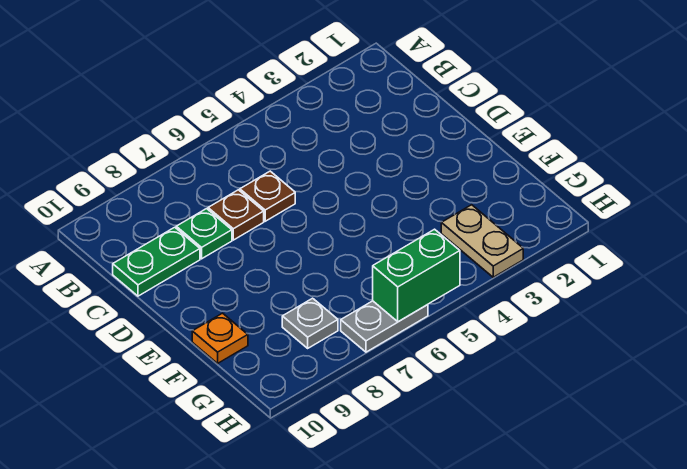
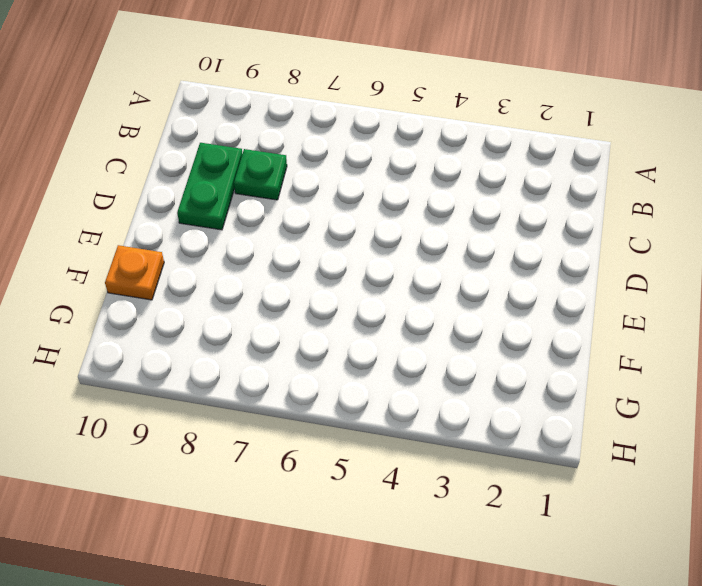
green 1x2 plate [177,143,242,230] -> green 1x2 plate turned to [113,227,200,296]
none -> brown 1x1 plate [240,171,295,221]
none -> brown 1x1 plate [208,190,264,240]

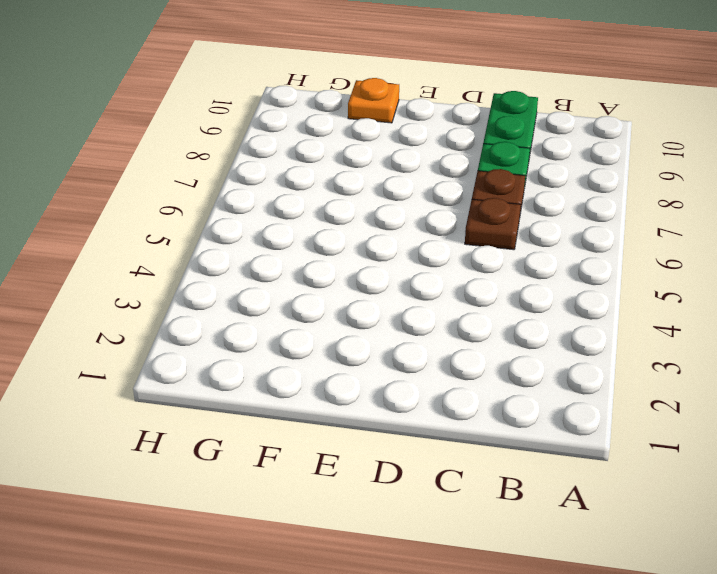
none -> tan 1x2 plate [441,205,523,277]
none -> grey 1x1 plate [282,298,338,348]

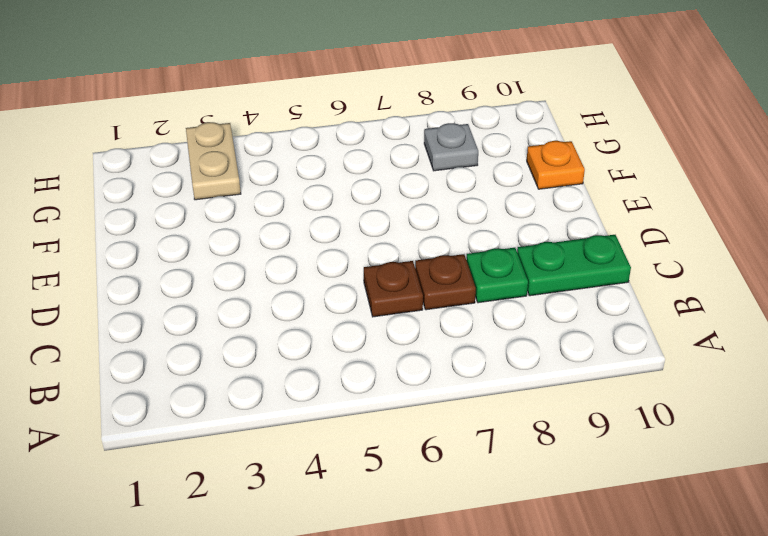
none -> grey 1x2 plate [341,301,428,352]
none -> green 1x2 brick [373,229,460,322]

